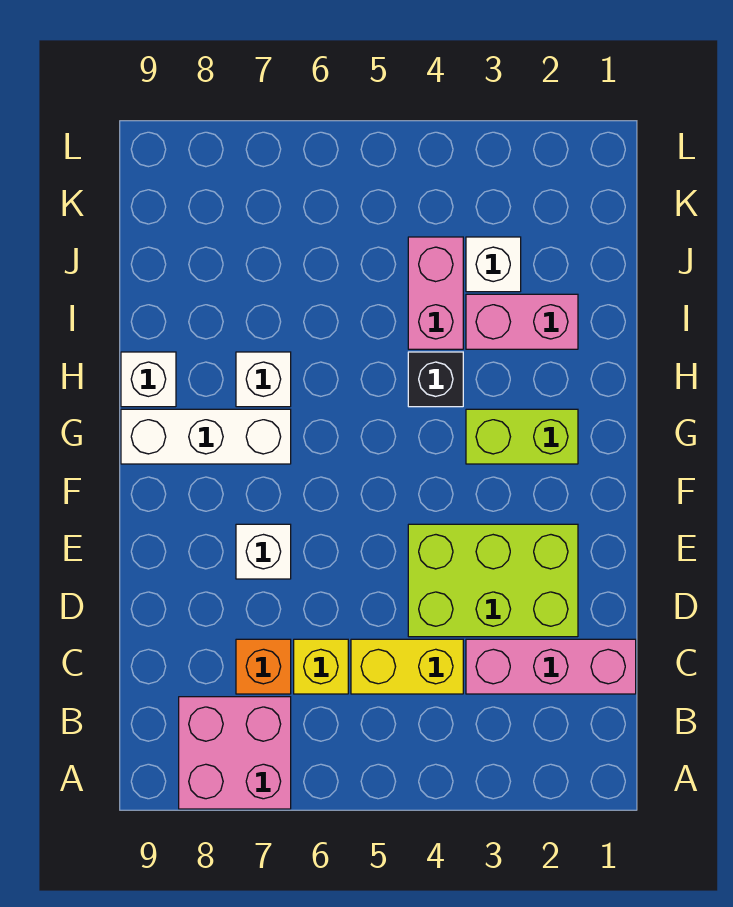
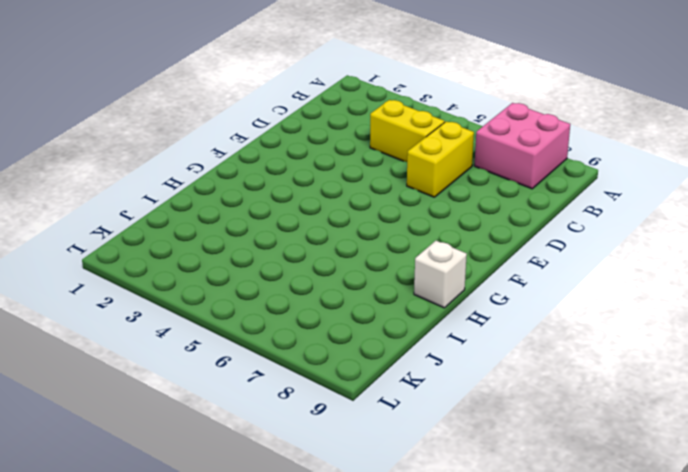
yellow 1x2 brick [407,121,474,197] -> yellow 1x1 brick [294,639,348,694]
none -> pink 1x3 brick [466,639,636,694]
none -> orange 1x1 brick [236,639,291,694]
none -> lime 2x3 brick [408,524,578,637]

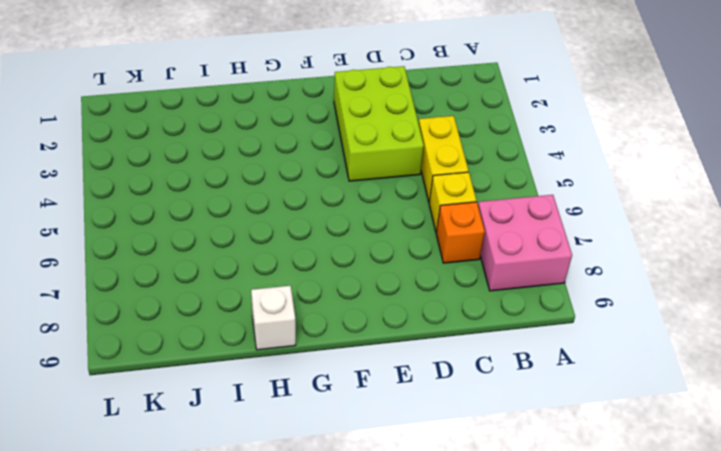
none -> pink 1x3 brick [466,639,636,694]
none -> white 1x1 brick [236,524,291,579]
none -> lime 1x2 brick [466,409,578,464]

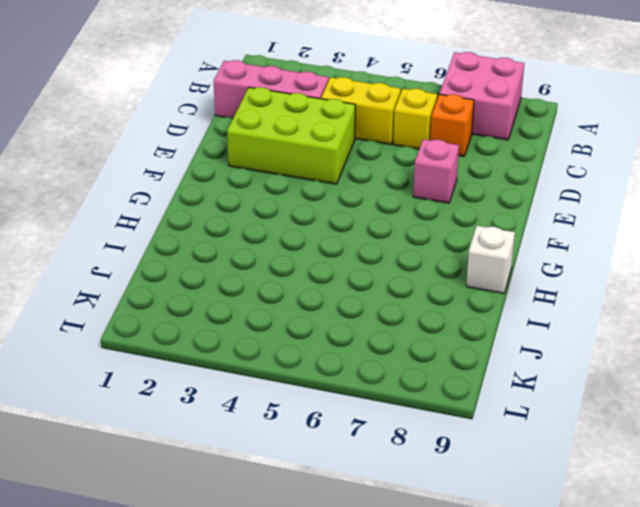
pink 1x1 brick [413,139,459,203] -> white 1x1 brick [236,524,291,579]
none -> lime 1x2 brick [466,409,578,464]
none -> white 1x3 brick [121,409,291,464]
none -> black 1x1 brick [408,352,463,407]

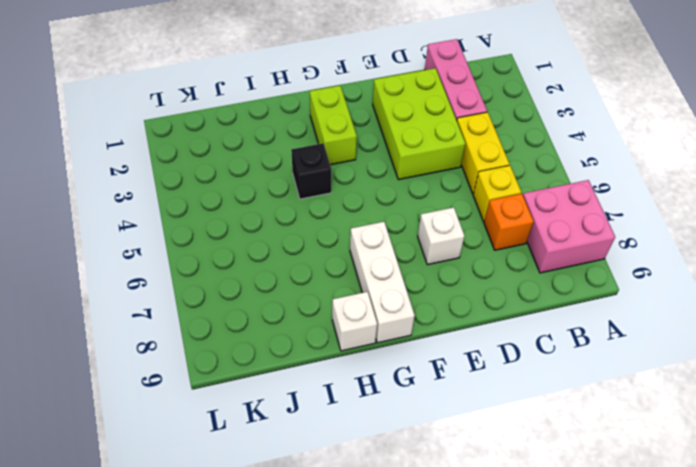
none -> white 1x1 brick [236,352,291,407]
none -> pink 1x2 brick [466,294,578,349]
none -> pink 1x2 brick [408,237,463,349]

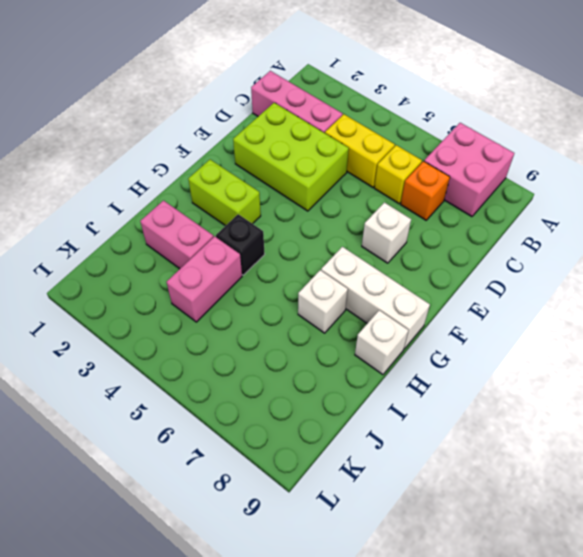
none -> white 1x1 brick [466,237,521,292]

